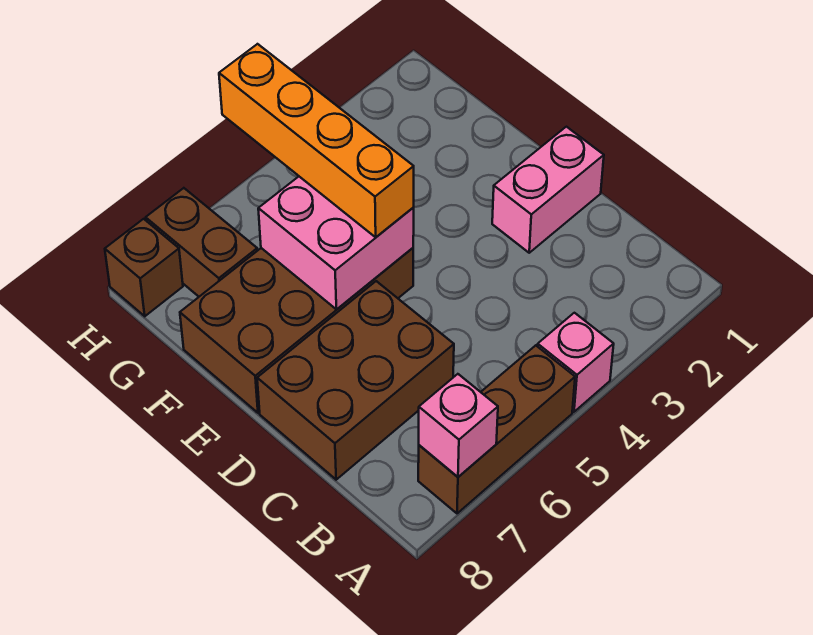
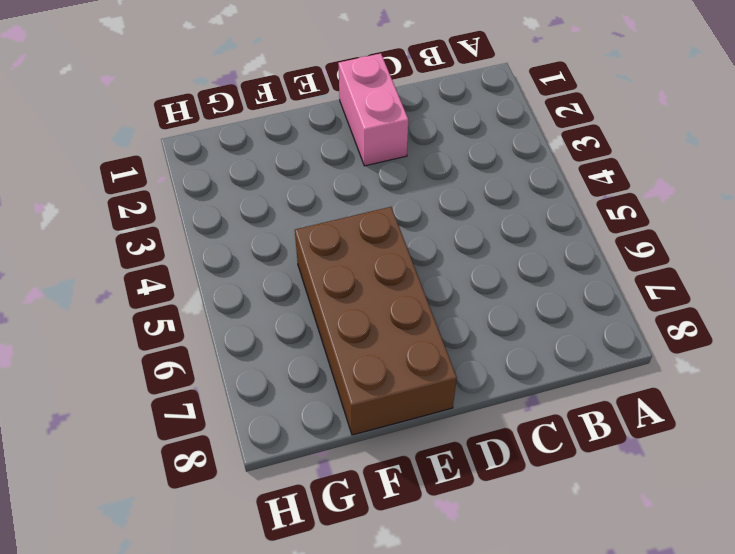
none -> pink 1x1 brick [538,313,614,412]
none -> brown 1x3 brick [418,345,575,513]

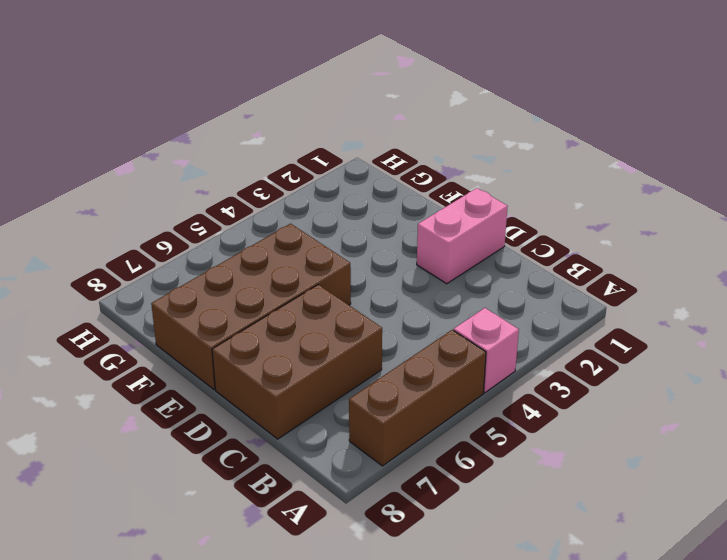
none -> brown 1x2 brick [146,188,257,297]
none -> brown 1x1 brick [105,219,183,316]

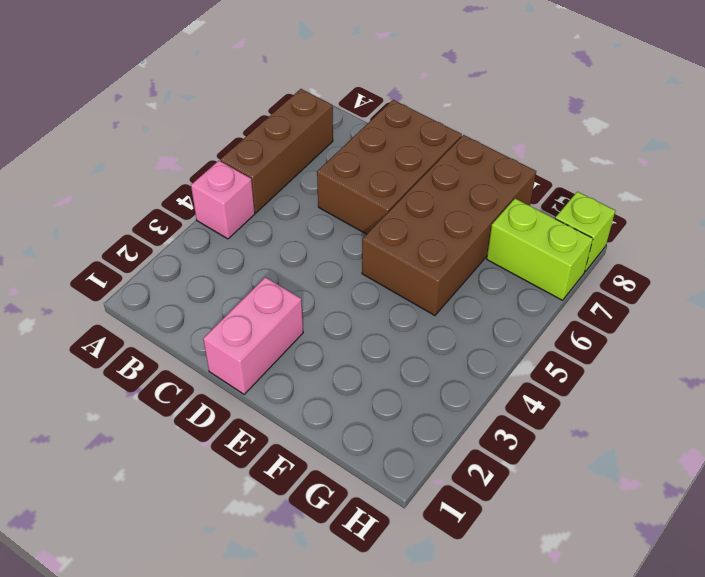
lime 1x2 brick [487,199,593,300] -> brown 1x2 brick [146,188,257,297]
lime 1x1 brick [555,192,615,272] -> brown 1x1 brick [105,219,183,316]
none -> pink 1x1 brick [419,374,498,477]
none -> pink 2x2 brick [258,177,414,309]

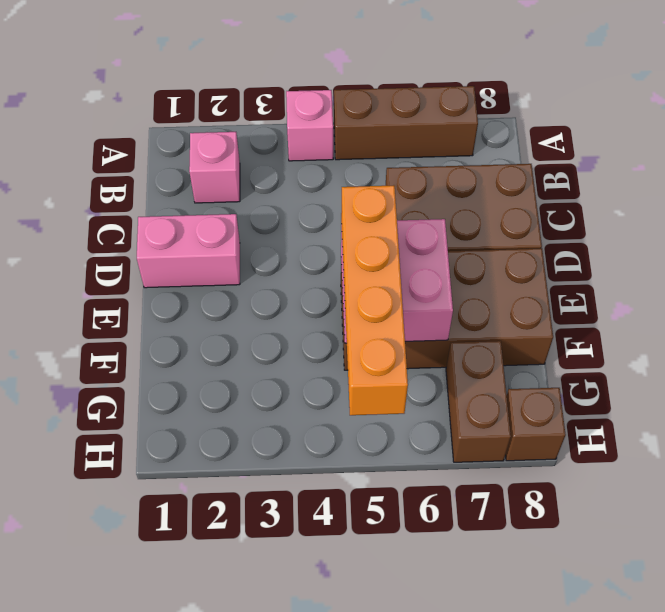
pink 1x1 brick [189,132,240,203] -> pink 1x1 brick moved to [419,374,498,477]

